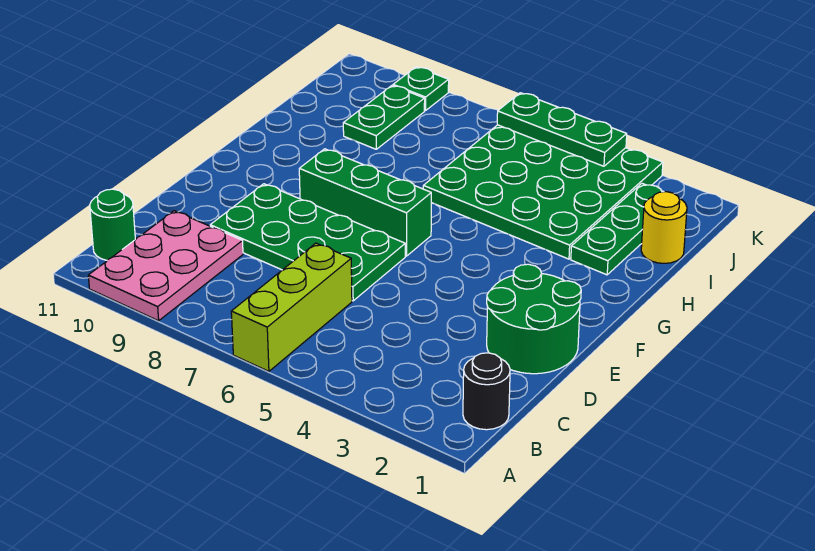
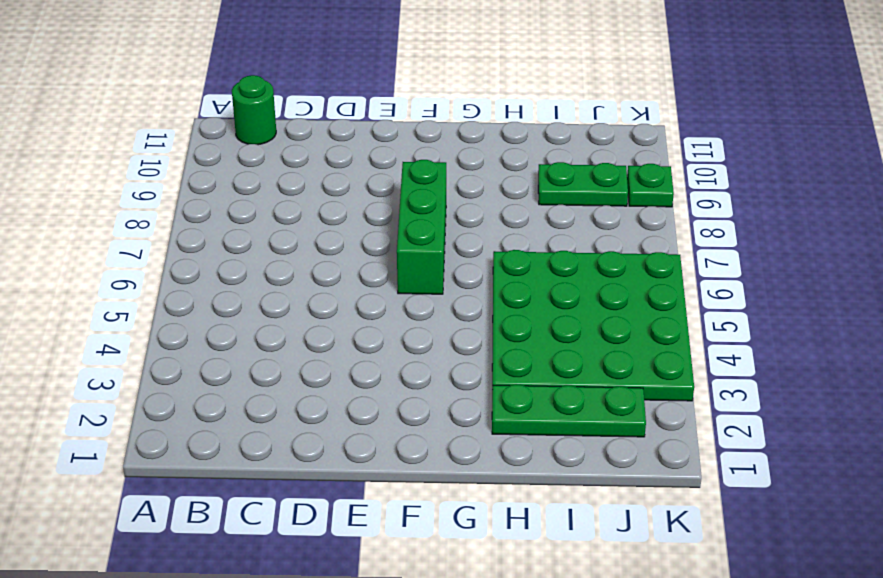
none -> lime 1x3 brick [231,243,352,371]
none -> pink 2x3 plate [88,211,243,321]
none -> black 1x1 round brick [463,353,510,430]

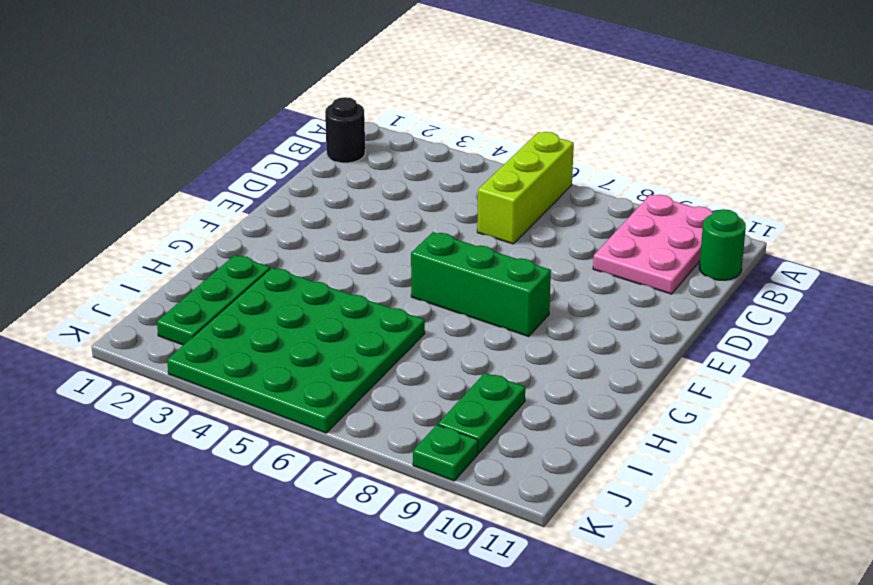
none -> green 2x2 round brick [487,264,581,374]
none -> green 2x4 plate [210,184,405,301]
none -> yellow 1x1 round brick [641,192,687,263]

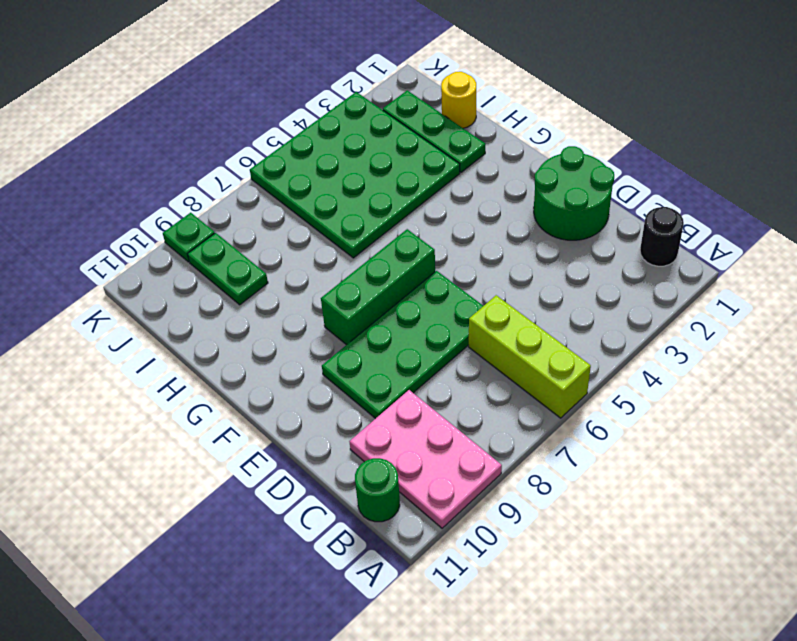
none -> green 1x3 plate [497,93,627,166]

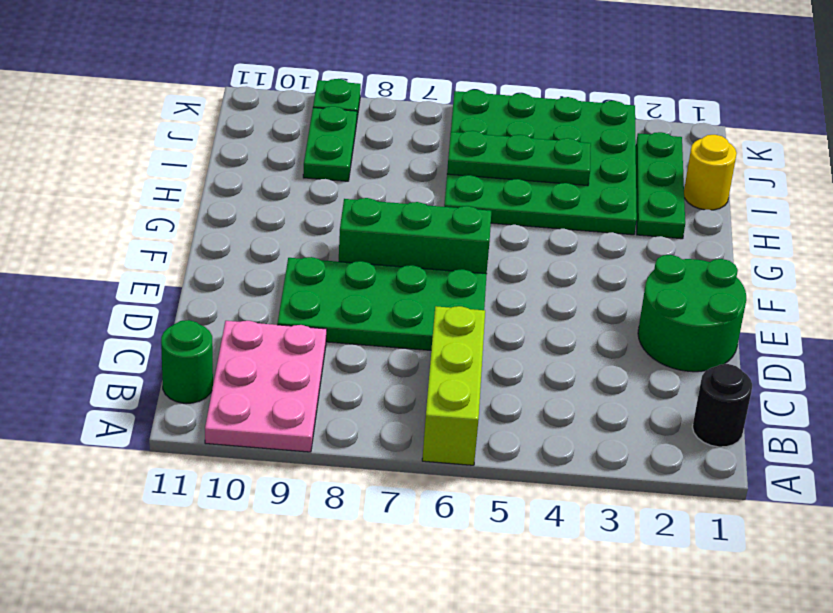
green 1x3 plate [447,131,591,186] -> green 1x3 plate moved to [497,93,627,166]

